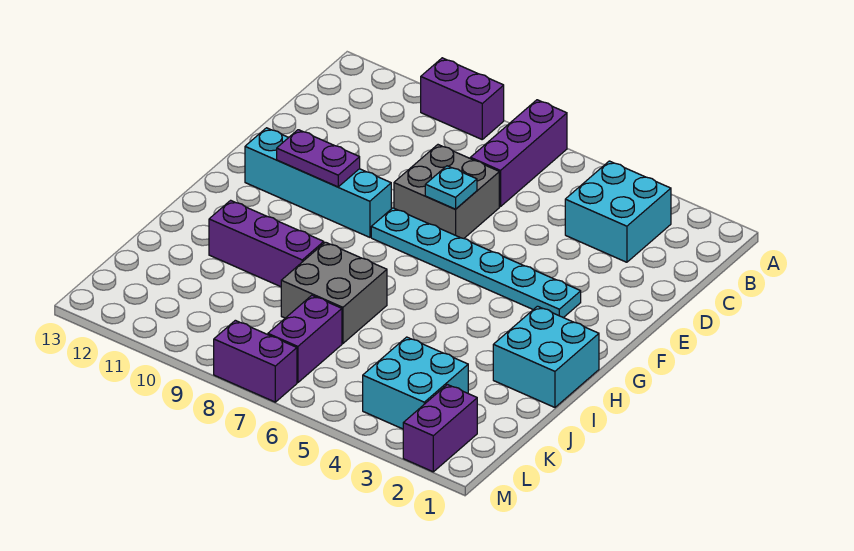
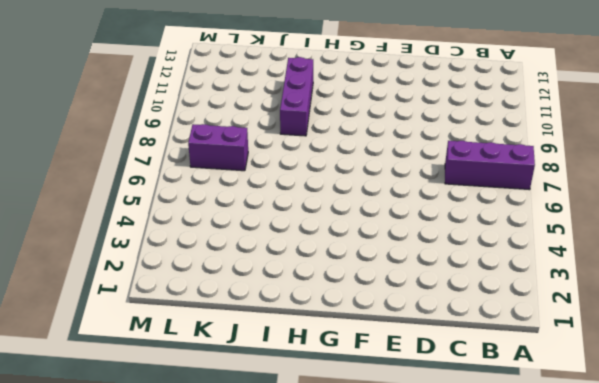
none -> purple 1x2 brick [421,58,504,139]
none -> cyan 2x2 brick [565,161,671,262]
none -> grey 2x2 brick [394,145,499,238]

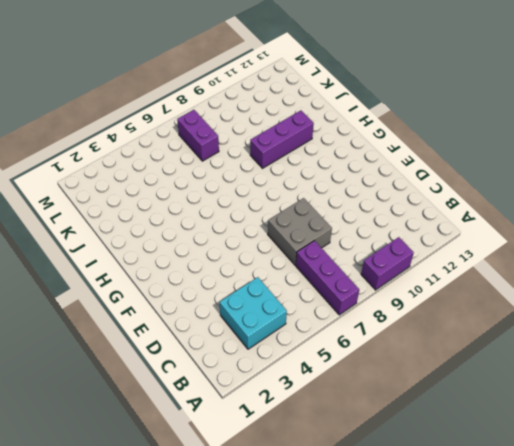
none -> cyan 1x6 plate [371,208,581,318]
none -> cyan 1x4 brick [245,128,391,237]
none -> cyan 2x2 brick [493,306,599,407]

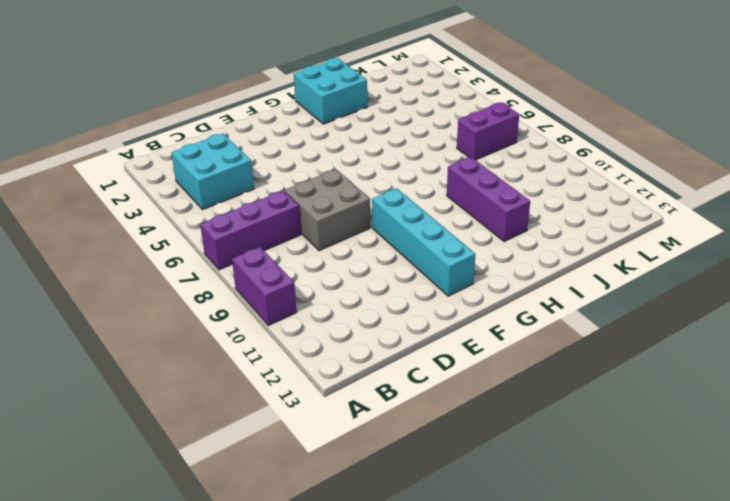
none -> cyan 1x6 plate [371,208,581,318]
none -> grey 2x2 brick [281,242,387,343]
none -> cyan 2x2 brick [363,337,468,429]

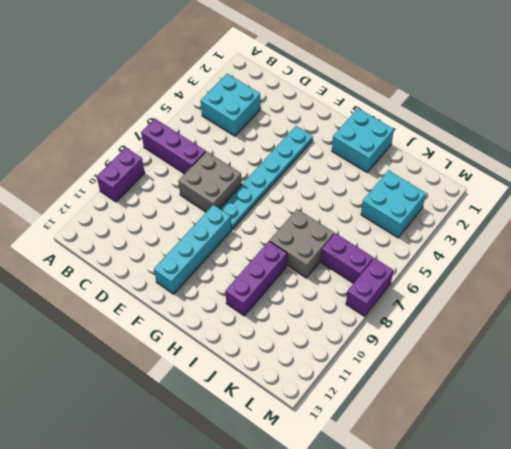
none -> purple 1x2 brick [403,384,477,472]
none -> cyan 1x1 plate [425,166,477,209]
none -> purple 1x2 plate [277,130,360,187]

